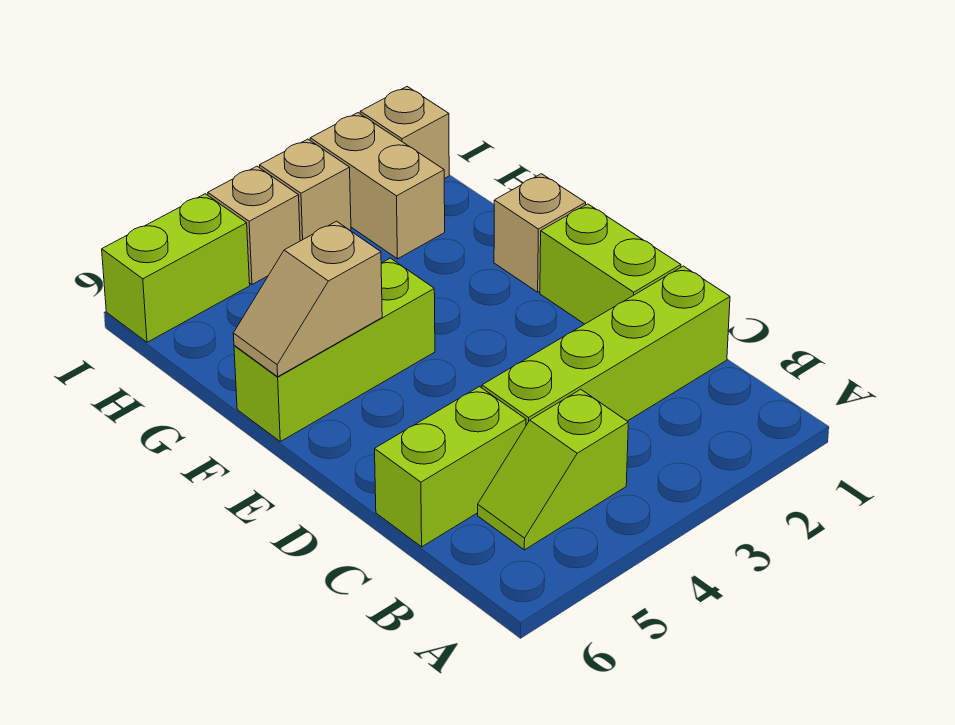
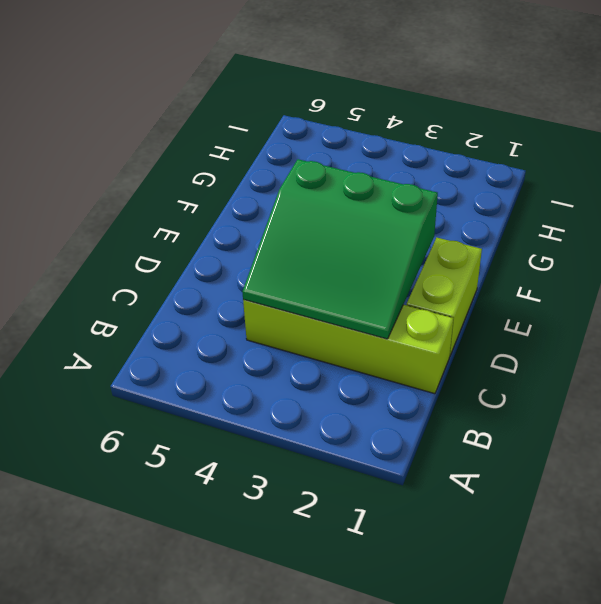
green 3x3 slope [242,159,438,339] -> none
none -> lime 1x2 slope [478,389,628,550]
none -> lime 1x2 brick [375,387,526,547]
none -> tan 1x1 brick [494,174,586,292]

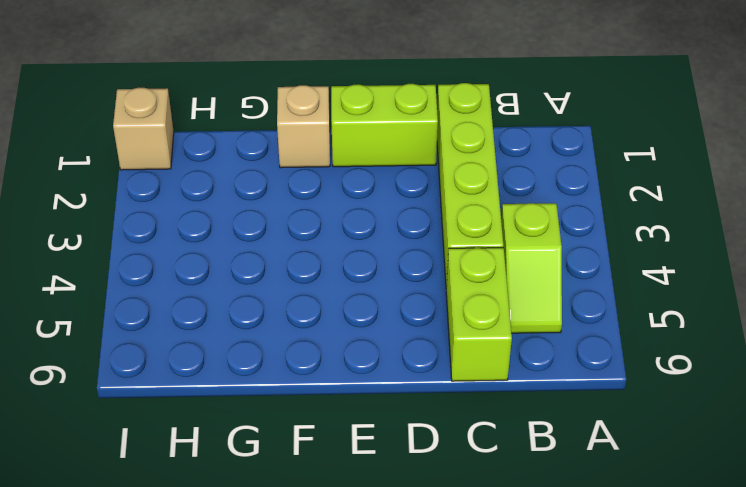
none -> lime 1x3 brick [234,258,435,442]
none -> tan 1x2 brick [310,113,445,259]
none -> tan 1x1 brick [260,139,351,241]

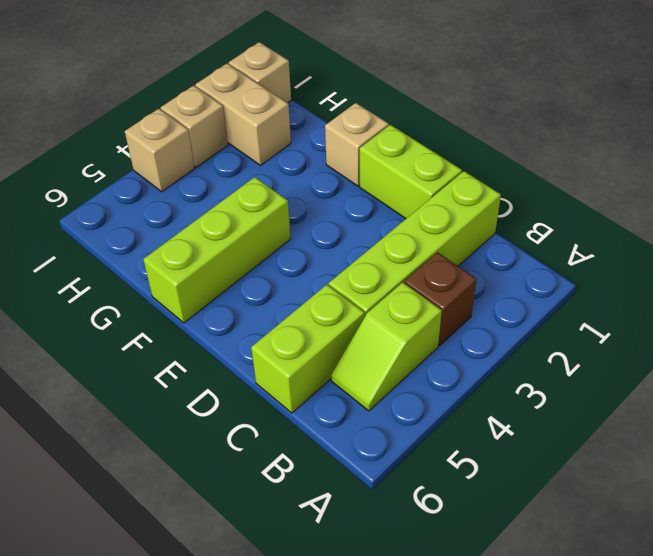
brown 1x1 brick [404,252,476,345] -> none
none -> lime 1x2 brick [102,194,250,342]
none -> tan 1x2 slope [233,221,382,377]

